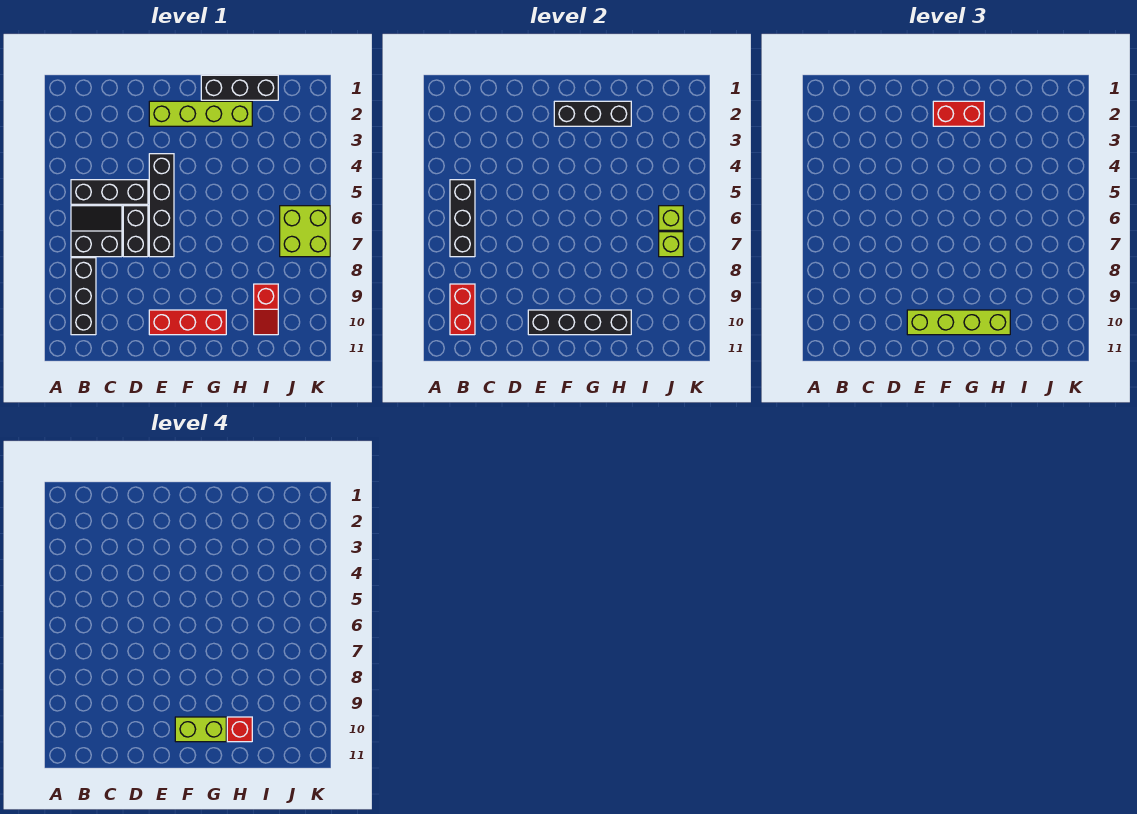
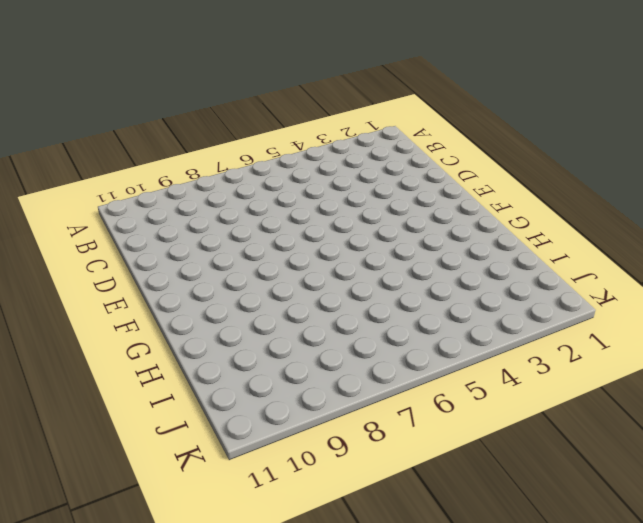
none -> black 1x3 brick [71,180,148,204]
none -> black 2x2 slope [71,206,122,257]
none -> black 1x3 brick [71,258,96,335]

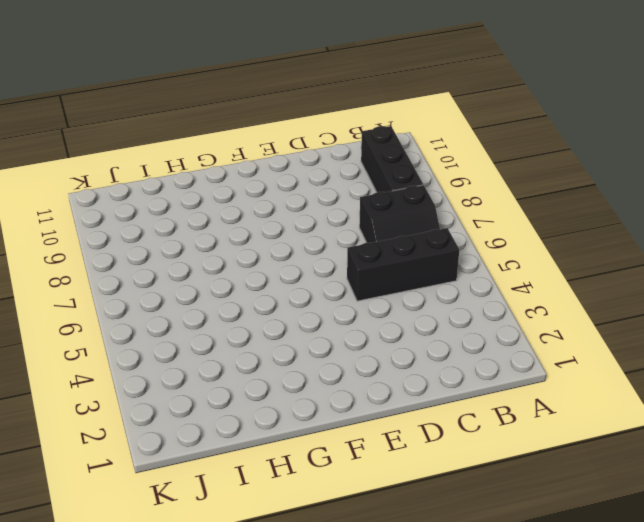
none -> black 1x2 brick [123,206,148,257]
none -> lime 1x4 brick [149,101,252,126]
none -> black 1x4 brick [149,154,174,257]

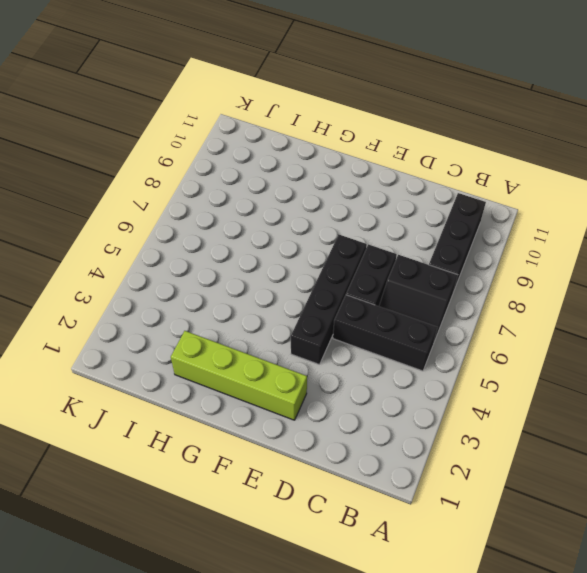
none -> red 1x3 brick [149,310,226,335]
none -> black 1x3 brick [201,75,278,100]
none -> red 1x2 slope [254,284,278,335]

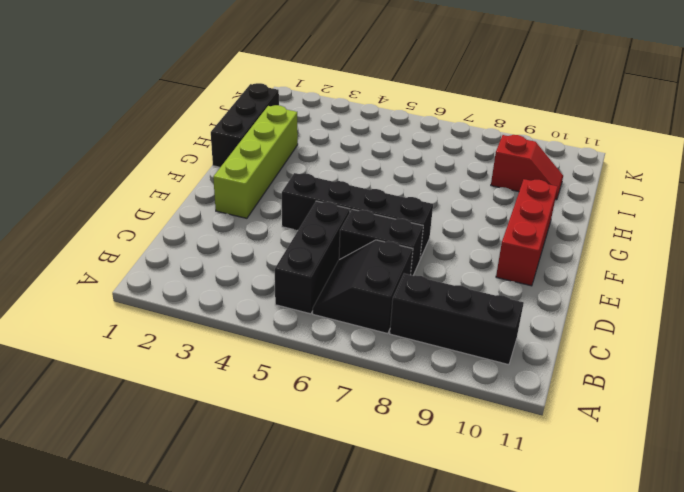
none -> lime 2x2 brick [280,206,330,257]
none -> black 1x3 brick [450,180,475,257]
none -> red 1x2 brick [450,284,475,335]

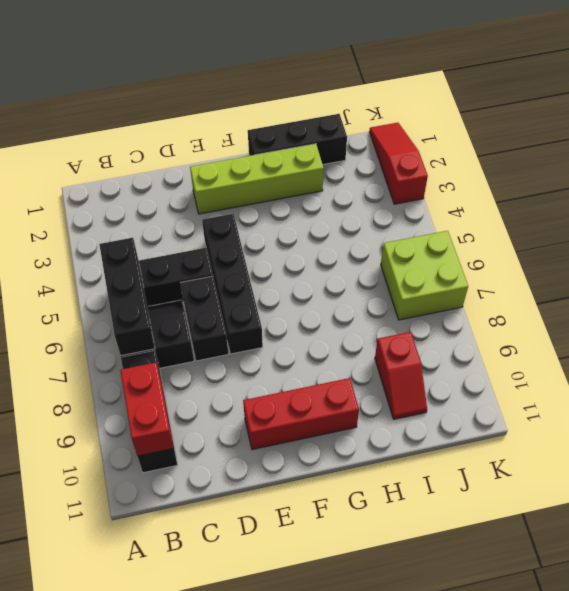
red 1x3 slope [369,123,428,204] -> none
none -> black 1x4 brick [528,310,631,335]
none -> black 1x3 brick [554,101,631,126]
none -> lime 1x1 brick [659,206,683,230]

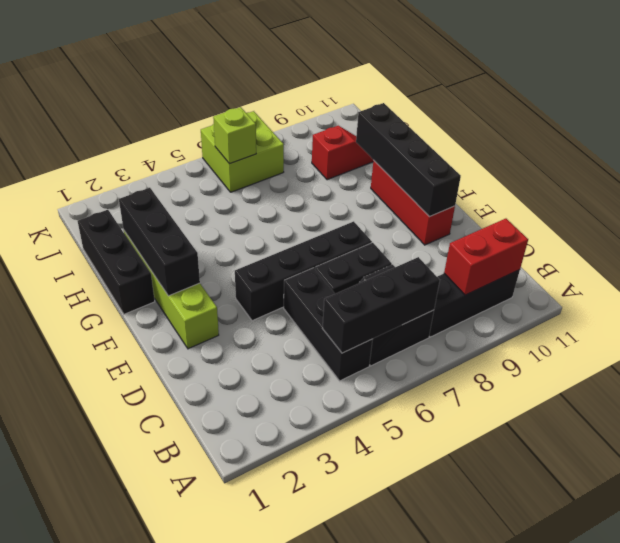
none -> lime 1x1 brick [659,232,683,257]
none -> lime 1x4 brick [907,310,1010,335]
none -> red 1x2 brick [933,101,984,126]

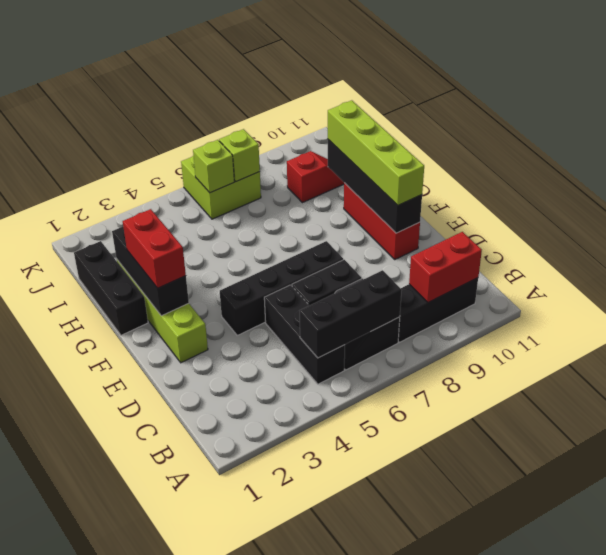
none -> lime 1x2 brick [175,717,226,742]
none -> red 1x1 brick [227,717,252,742]

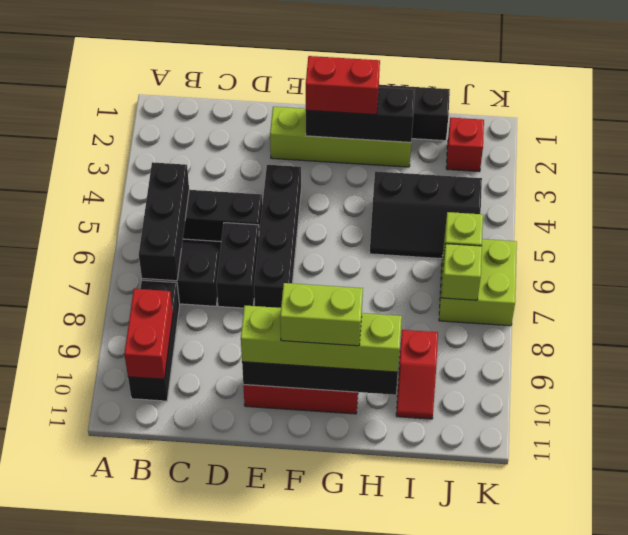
black 2x3 slope [370,171,482,259] -> none
red 1x1 brick [446,118,484,172] -> red 1x1 brick moved to [227,717,252,742]

